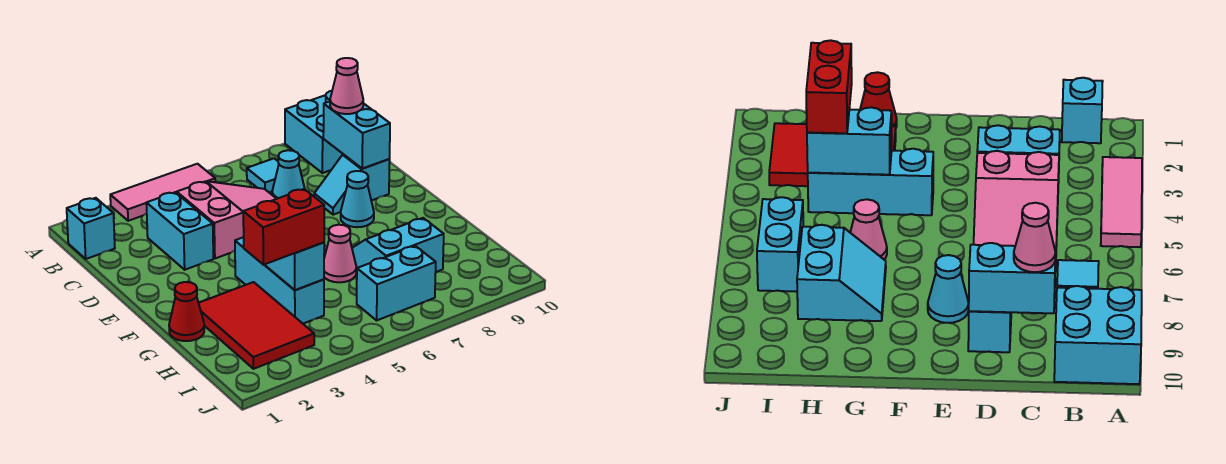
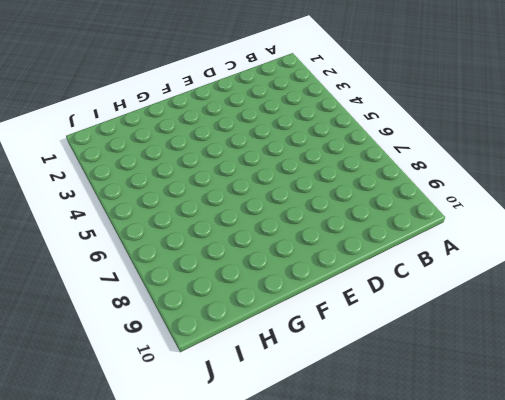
none -> pink 1x3 tile [110,164,215,221]
none -> cyan 2x2 brick [285,91,343,173]
none -> cyan 1x1 brick [67,198,115,259]

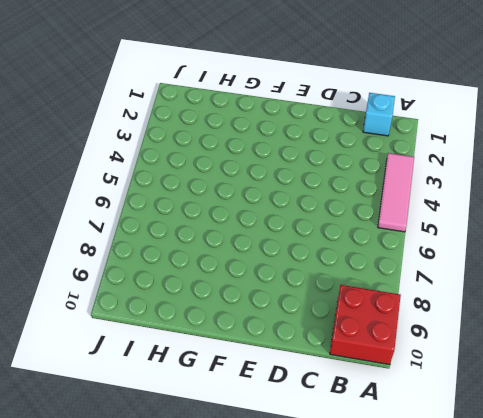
red 2x2 brick [330,285,401,365] -> cyan 2x2 brick [285,91,343,173]
none -> cyan 1x1 tile [247,158,279,192]
none -> cyan 1x2 brick [146,192,213,270]
none -> pink 2x3 slope [177,181,276,258]

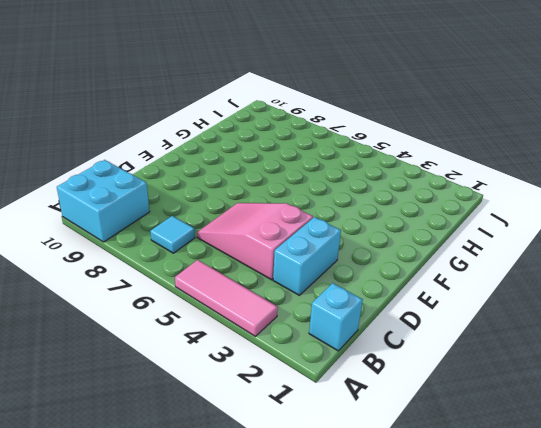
none -> cyan 1x1 cone [272,150,305,199]
none -> cyan 1x2 slope [314,154,390,215]
none -> cyan 1x1 cone [341,171,374,227]

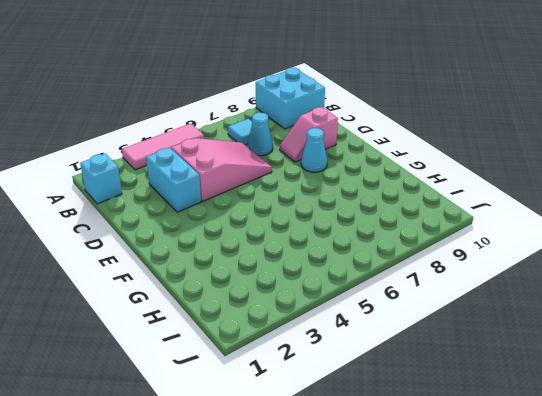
pink 1x2 slope [280,107,338,162] -> cyan 1x2 slope [314,154,390,215]
none -> cyan 1x3 brick [235,237,324,324]
none -> red 1x1 cone [169,282,204,341]
none -> red 2x3 tile [199,282,314,369]

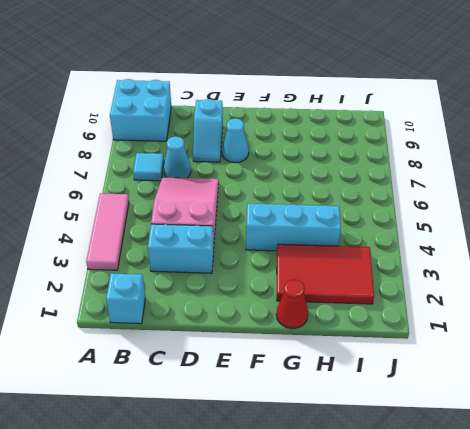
none -> pink 1x1 cone [324,225,356,282]
none -> cyan 2x2 slope [352,218,444,272]
none -> cyan 1x2 brick [357,246,436,320]

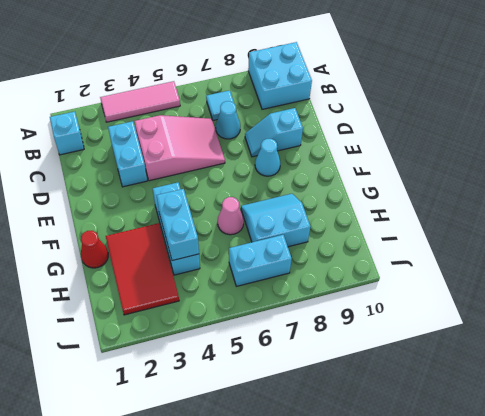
none -> cyan 1x2 brick [323,101,390,168]
none -> pink 1x1 cone [330,58,363,114]
none -> red 1x2 brick [243,189,324,265]

